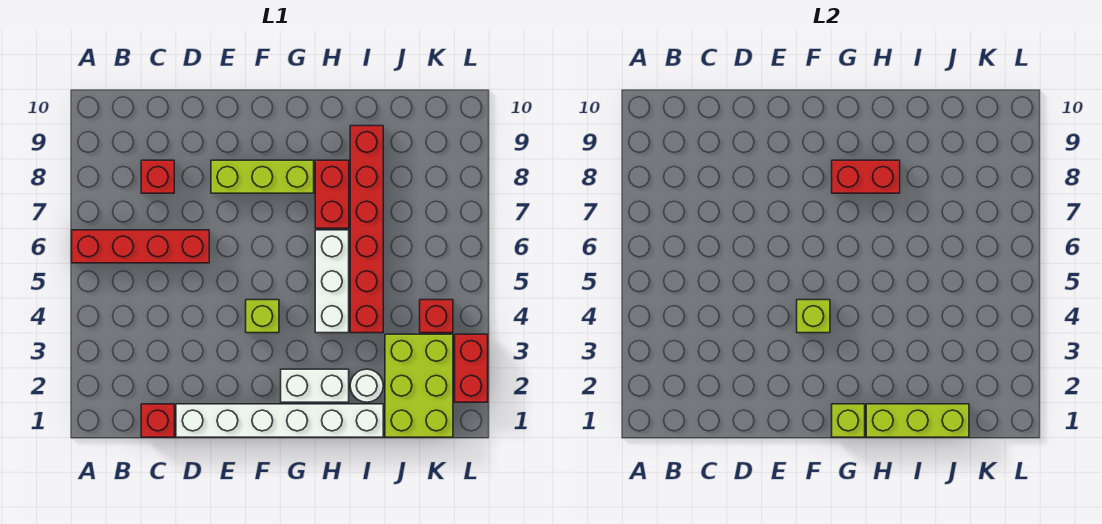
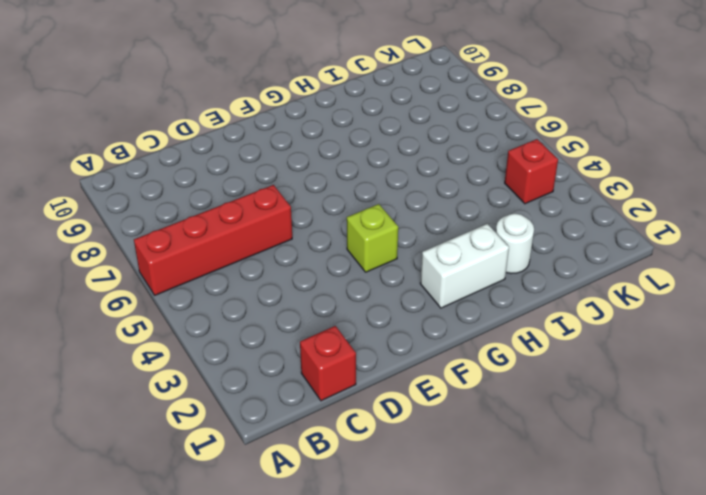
none -> red 1x1 brick [141,160,174,193]
none -> white 1x6 brick [176,404,383,437]
none -> lime 1x3 brick [211,160,314,193]

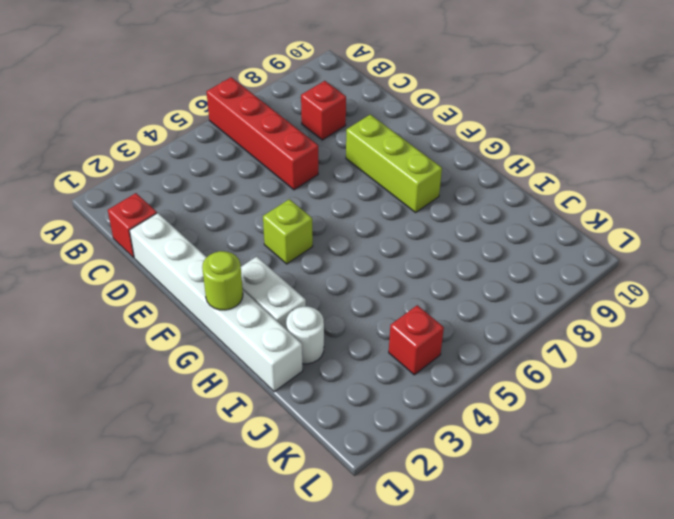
lime 1x1 round brick [202,251,243,310] -> lime 1x1 brick [832,404,865,437]
none -> white 1x3 brick [315,230,349,333]
none -> red 1x2 brick [315,160,349,228]
none -> red 1x6 brick [350,126,383,333]

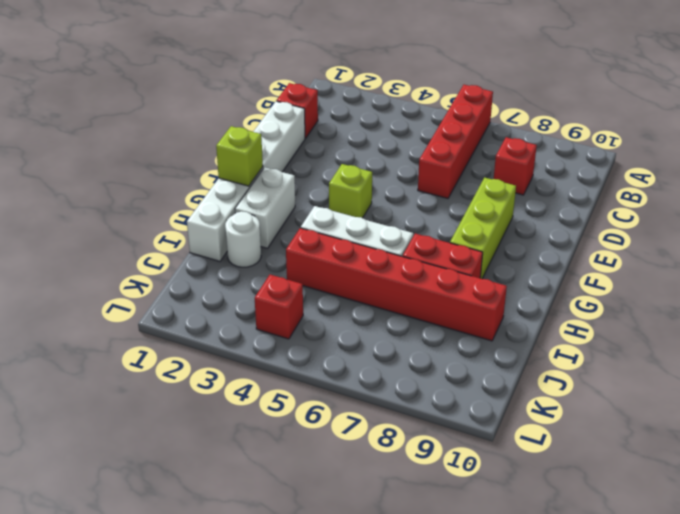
none -> lime 2x3 brick [385,334,453,437]
none -> red 1x2 brick [455,334,488,402]
none -> lime 1x1 brick [797,300,830,333]

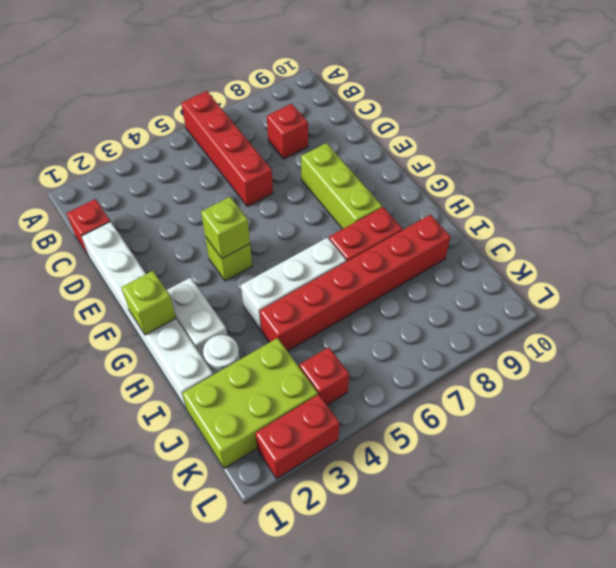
none -> red 1x2 brick [832,160,900,193]
none -> lime 1x3 brick [866,404,969,437]

